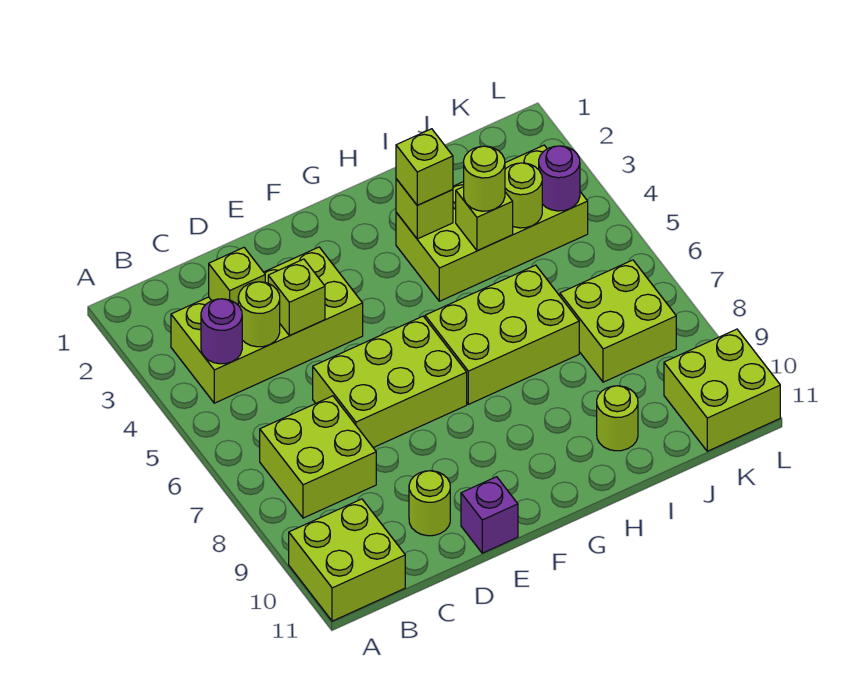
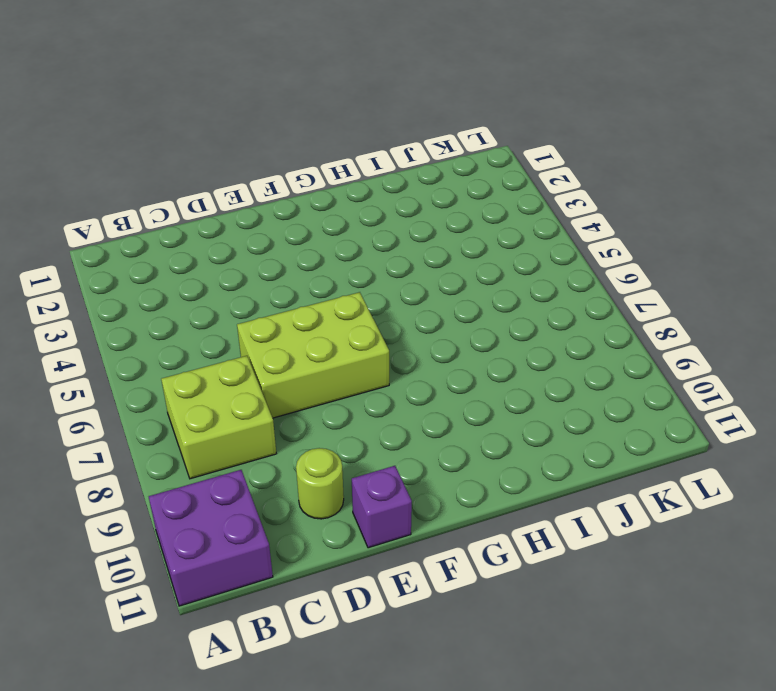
purple 2x2 brick [149,470,273,606] -> lime 2x2 brick [289,499,405,621]
none -> lime 2x4 brick [171,247,363,403]
none -> lime 2x3 brick [425,265,579,404]
none -> lime 2x4 brick [396,145,588,301]

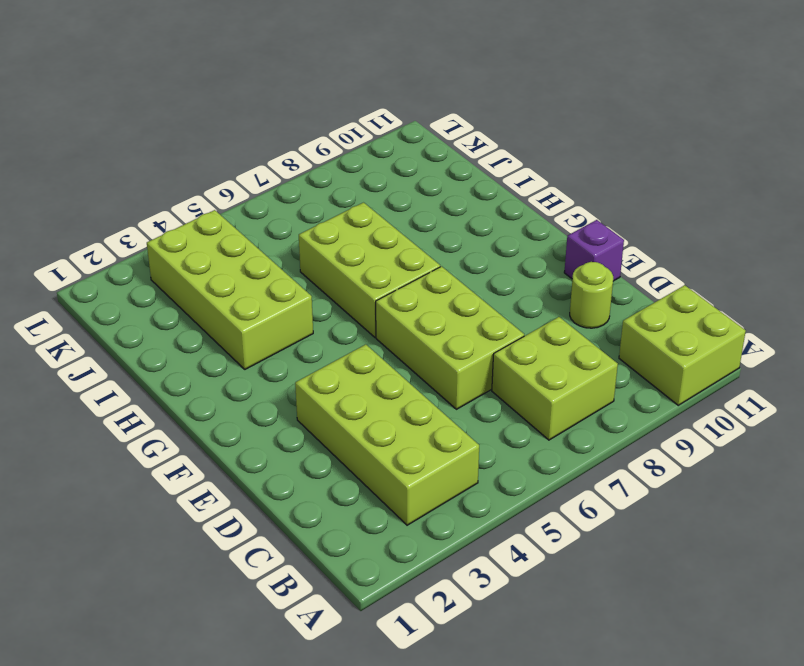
none -> lime 1x1 round brick [597,386,638,451]
none -> lime 2x2 brick [560,260,676,382]
none -> lime 2x2 brick [664,329,780,451]

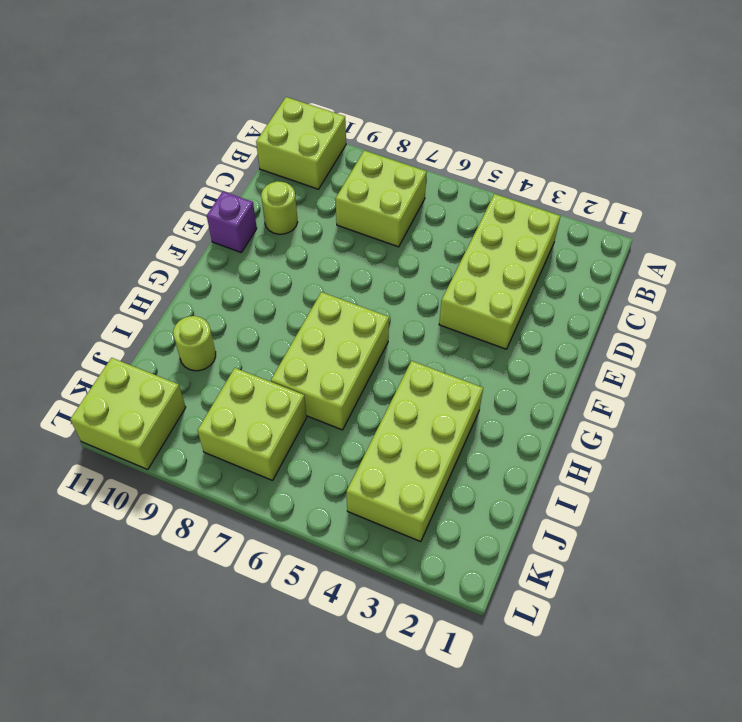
none -> lime 2x3 brick [313,316,467,448]
none -> purple 1x1 round brick [201,299,242,364]
none -> lime 1x1 brick [209,248,265,305]

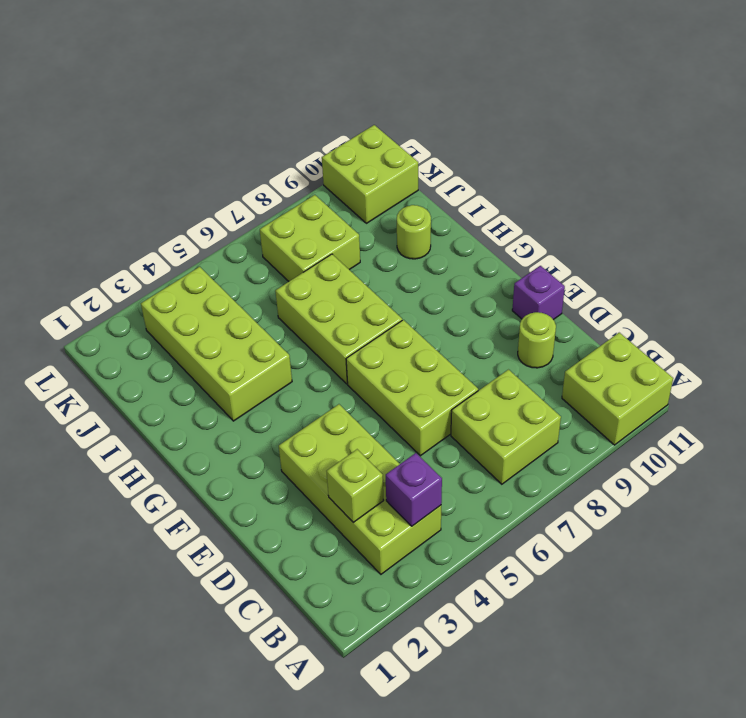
purple 1x1 brick [386,453,442,526] -> purple 1x1 round brick [201,299,242,364]
none -> lime 1x1 round brick [238,282,280,347]
none -> lime 1x1 brick [268,259,325,336]
none -> lime 1x1 brick [396,179,453,239]

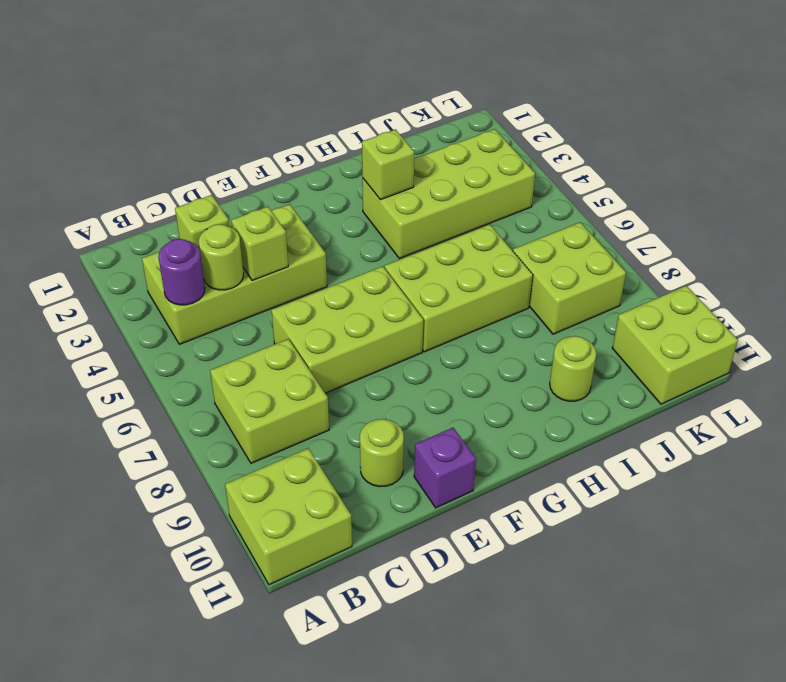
none -> lime 1x1 brick [456,187,513,251]
none -> lime 1x1 round brick [505,163,542,228]
none -> purple 1x1 round brick [539,146,580,211]

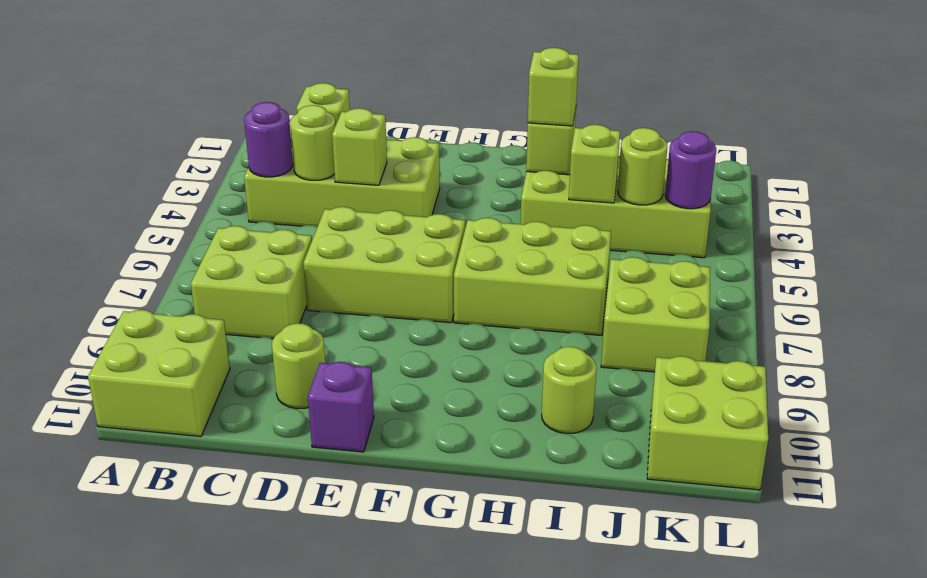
none -> lime 1x1 round brick [464,146,505,211]

